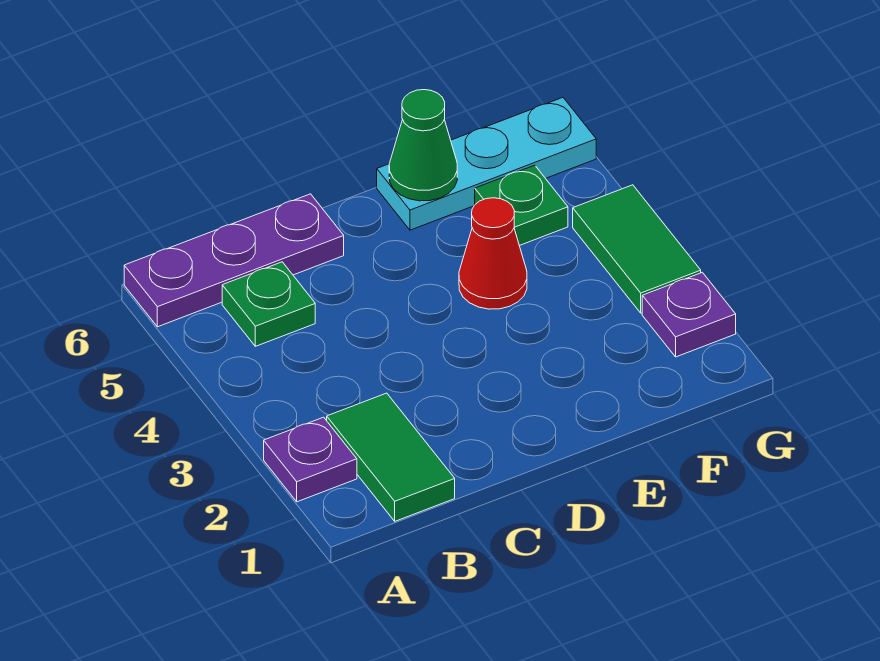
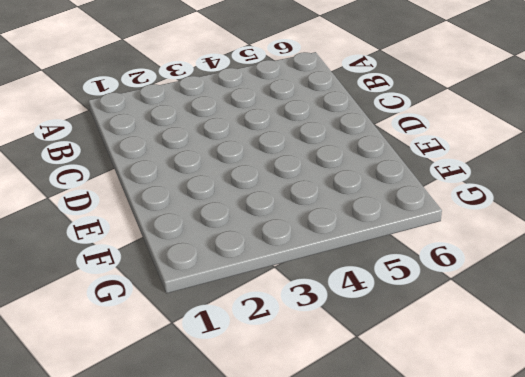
none -> purple 1x1 plate [264,417,357,502]
none -> purple 1x3 plate [124,194,344,327]

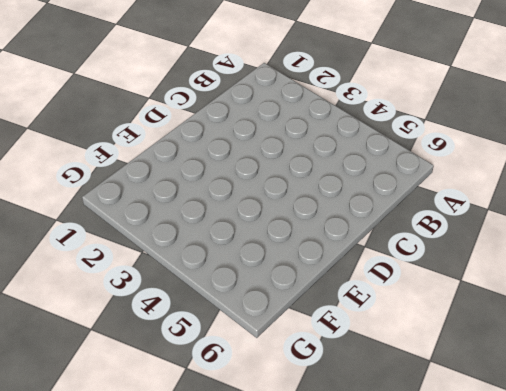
none -> purple 1x1 plate [264,417,357,502]
none -> purple 1x3 plate [124,194,344,327]

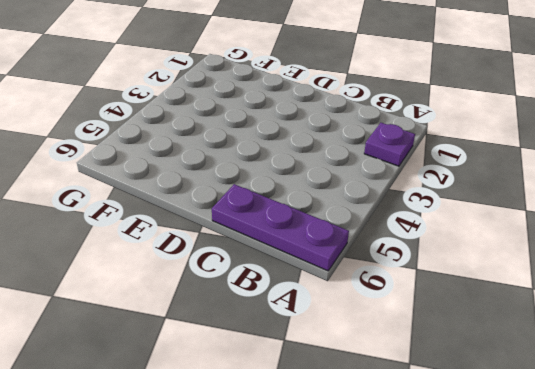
none -> green 1x2 tile [327,393,455,521]
none -> green 1x1 plate [222,262,315,346]

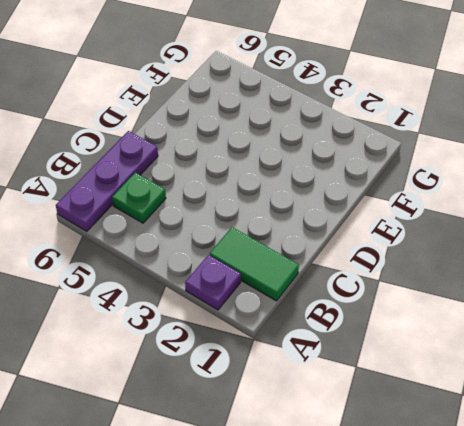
none -> red 1x1 cone [459,198,527,309]
none -> cyan 1x3 plate [377,98,596,230]

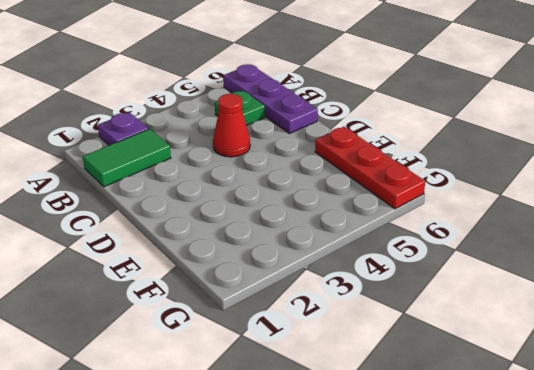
red 1x1 cone [213,94,250,157] -> red 1x1 cone moved to [459,198,527,309]
red 1x3 plate [315,127,425,209] -> cyan 1x3 plate [377,98,596,230]
none -> green 1x1 plate [475,165,568,246]
none -> purple 1x1 plate [642,272,736,357]

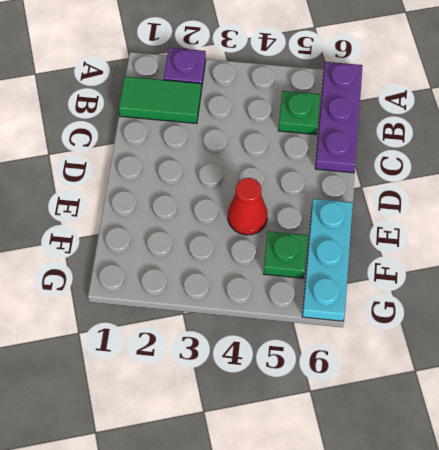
none -> purple 1x1 plate [642,272,736,357]
none -> green 1x2 tile [573,185,701,313]

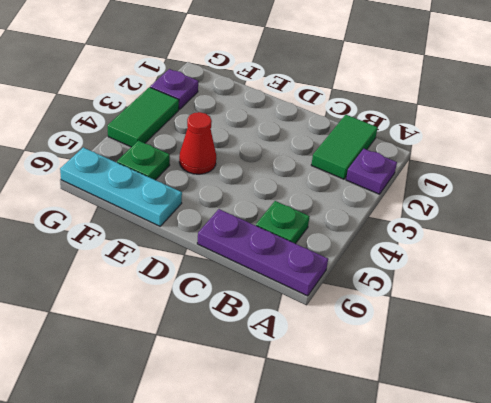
none -> green 1x1 cone [389,90,457,201]

